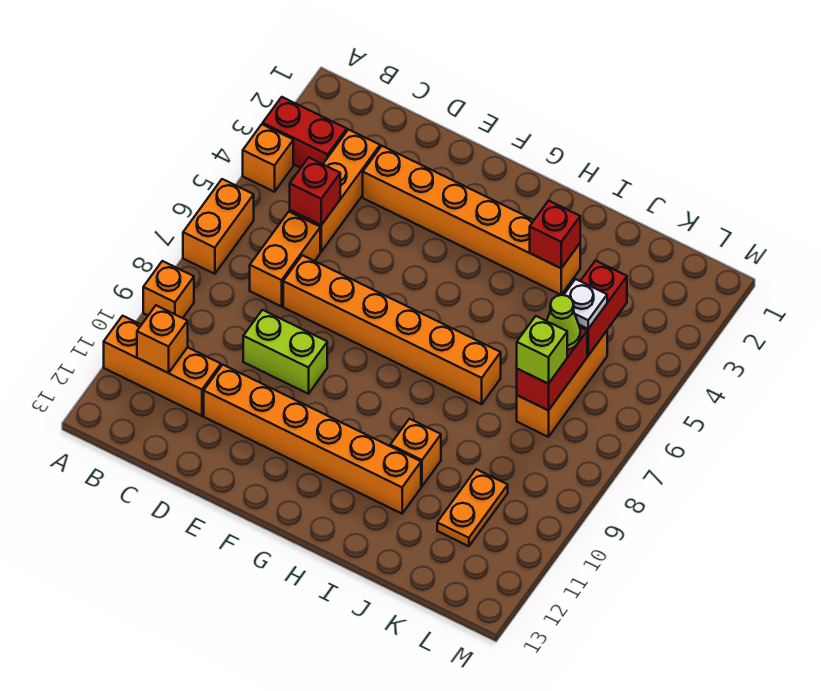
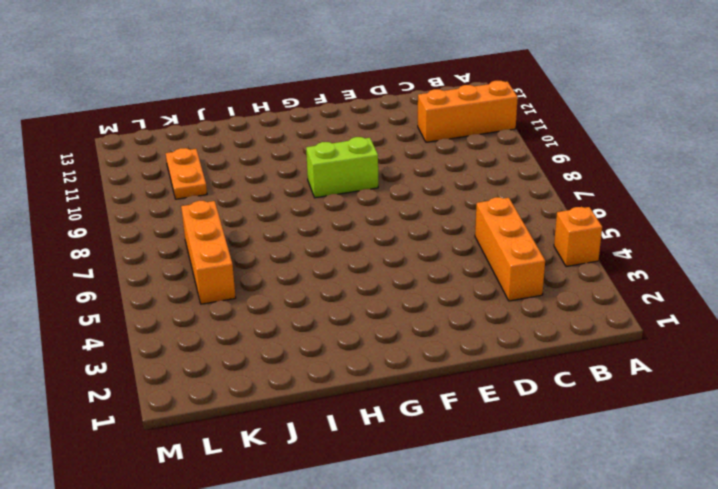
lime 1x2 brick [306,137,378,198] -> lime 1x2 brick moved to [243,310,327,394]
none -> red 1x2 brick [263,97,347,168]
none -> orange 1x2 brick [183,179,254,274]
none -> orange 1x1 brick [143,261,194,318]

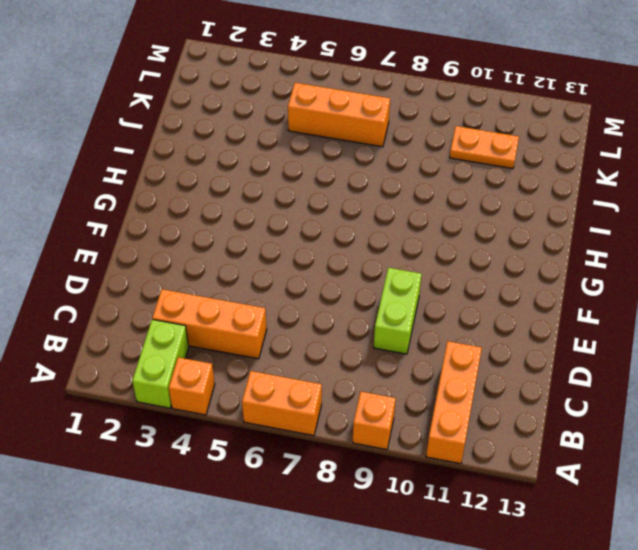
lime 1x2 brick [132,319,189,408] -> red 1x2 brick [263,97,347,168]
none -> orange 1x2 brick [250,212,320,306]
none -> orange 1x6 brick [363,146,580,295]
none -> orange 1x6 brick [283,255,501,404]

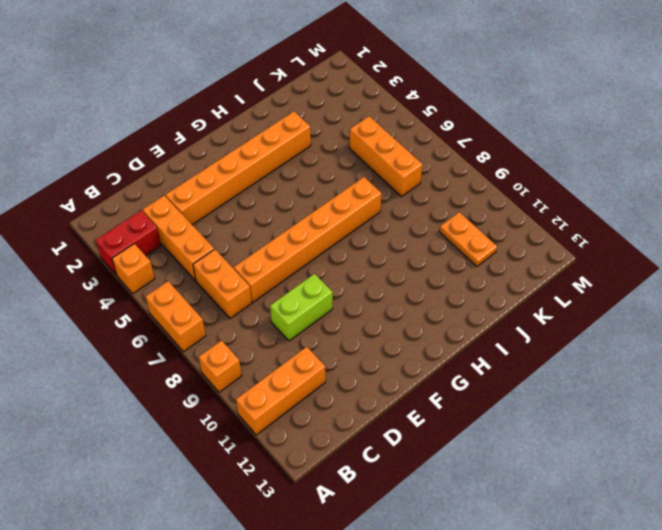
none -> orange 1x6 brick [204,365,421,514]
none -> orange 1x1 brick [390,419,441,486]
none -> orange 1x1 brick [137,305,188,373]

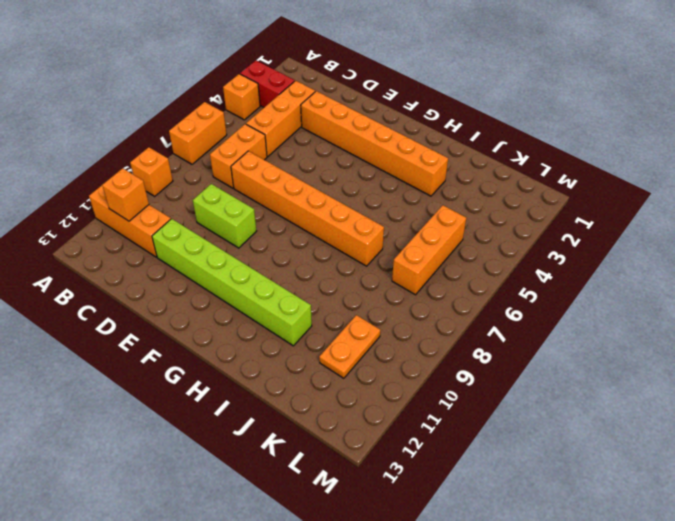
lime 1x6 brick [152,219,312,346] -> orange 1x6 brick [204,365,421,514]
none -> orange 1x1 brick [390,419,441,486]
none -> red 1x1 brick [290,158,340,225]
none -> red 1x1 brick [530,201,580,268]

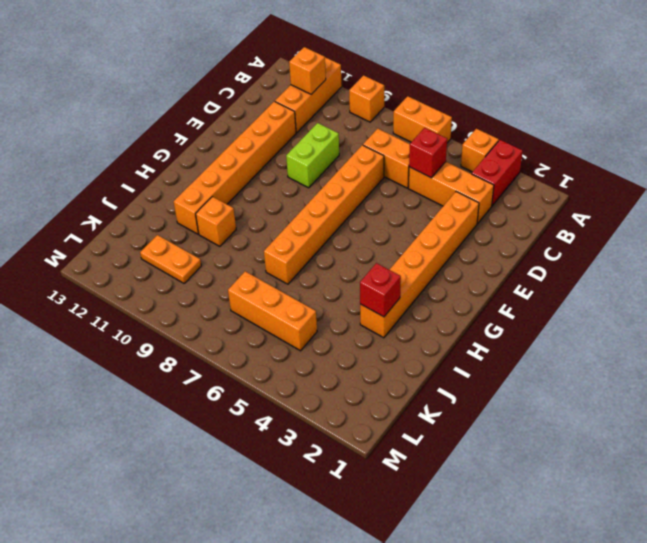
none -> red 1x2 brick [579,261,627,355]
none -> red 1x2 brick [517,327,587,410]
none -> white 1x1 plate [564,279,607,329]

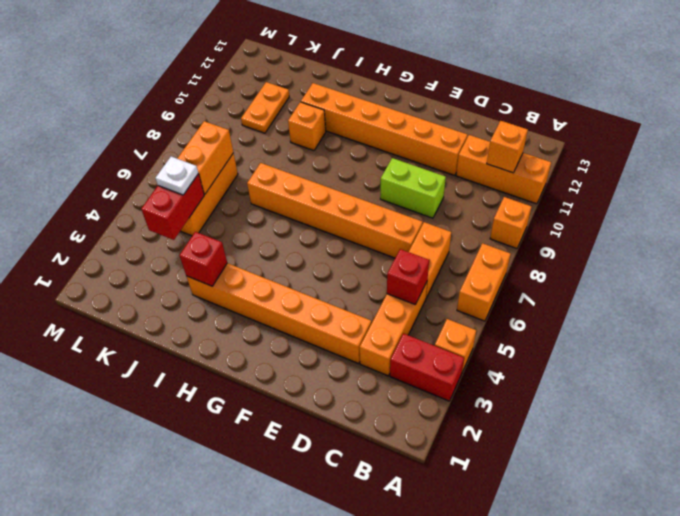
orange 1x2 brick [177,121,233,194] -> red 1x2 brick [517,327,587,410]
none -> lime 1x1 cone [547,295,580,350]
none -> lime 1x1 brick [517,316,567,384]

